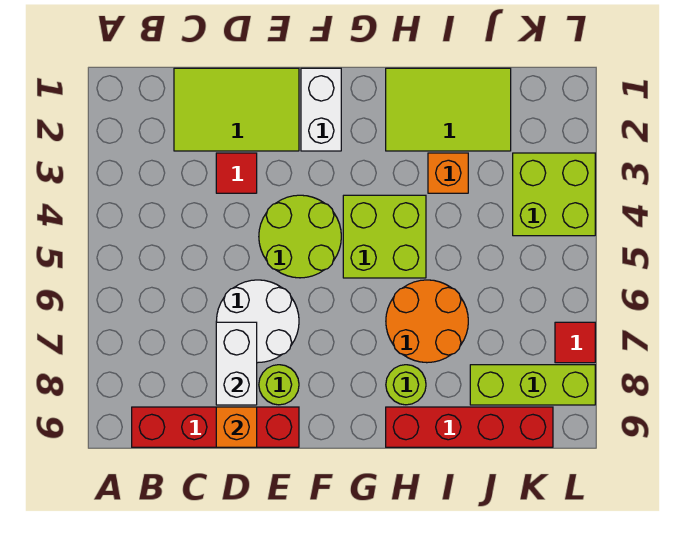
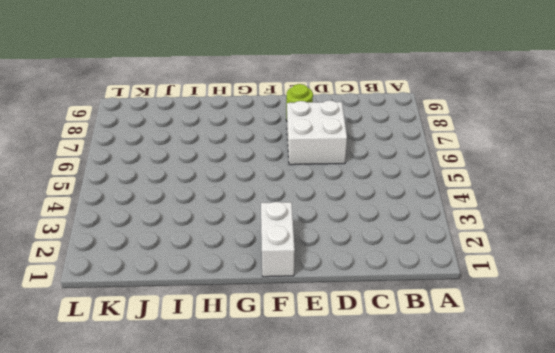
white 2x2 brick [287,100,347,165] -> white 2x2 round brick [216,280,299,363]
none -> red 1x4 brick [132,407,299,447]
none -> lime 2x3 tile [174,68,299,151]
none -> red 1x1 tile [216,153,257,193]

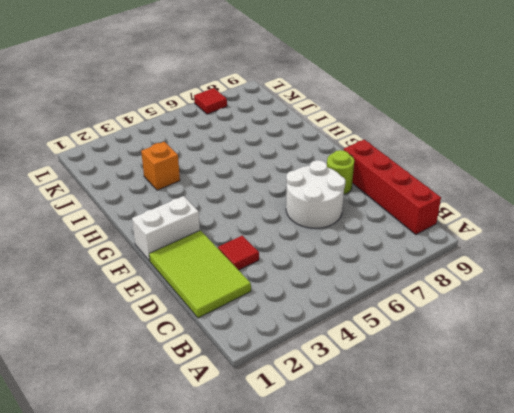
none -> lime 2x2 round brick [259,195,341,278]
none -> lime 2x2 brick [343,195,426,278]
none -> lime 2x3 tile [386,68,511,151]

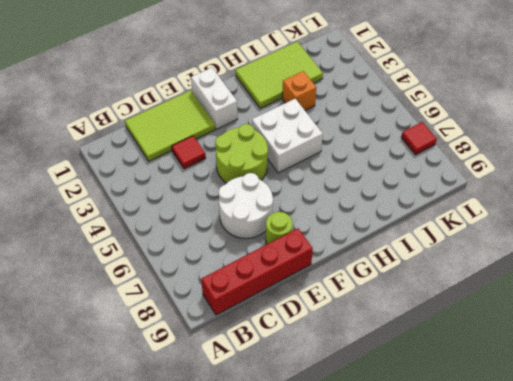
white 2x2 brick [252,99,323,173] -> lime 2x2 brick [343,195,426,278]
none -> orange 2x2 round brick [386,280,468,363]
none -> lime 1x1 round brick [386,365,426,405]
none -> red 1x4 brick [386,407,553,447]

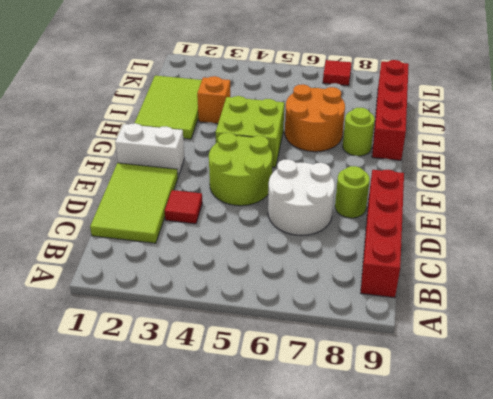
none -> lime 1x3 brick [470,365,595,405]
none -> lime 2x2 brick [513,153,595,236]
none -> white 1x2 brick [216,322,257,405]

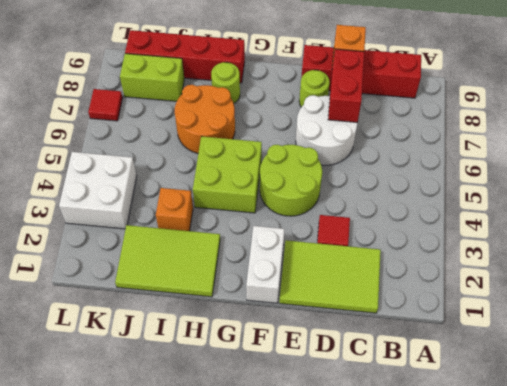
red 1x2 brick [328,49,364,123] -> white 1x2 brick [216,322,257,405]
lime 1x2 brick [120,54,184,101] -> lime 1x3 brick [470,365,595,405]
white 2x2 brick [59,152,137,229] -> lime 2x2 brick [513,153,595,236]

